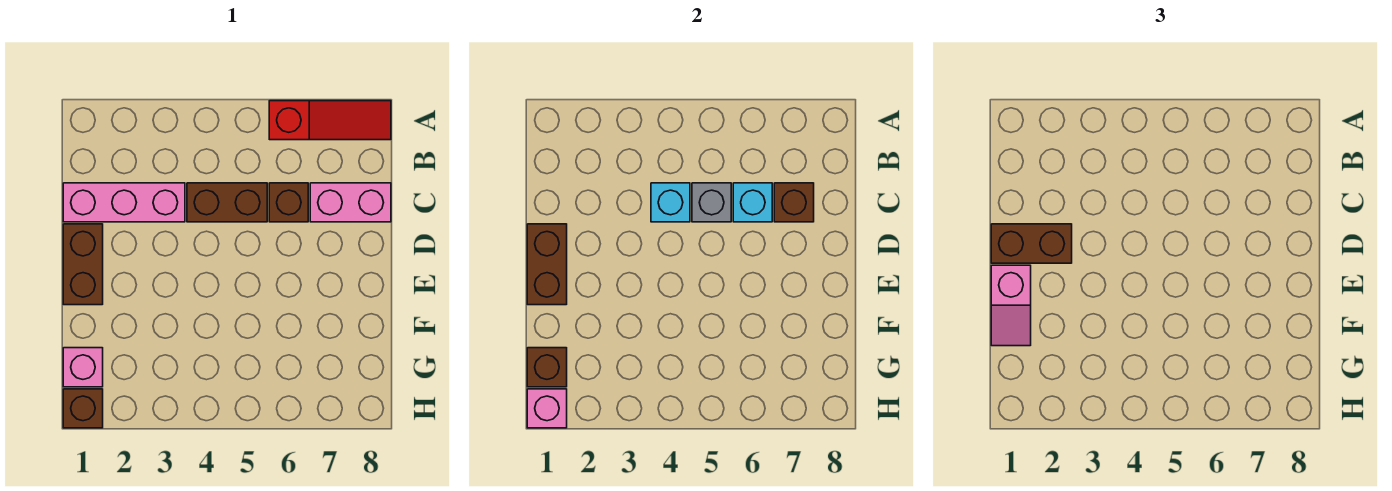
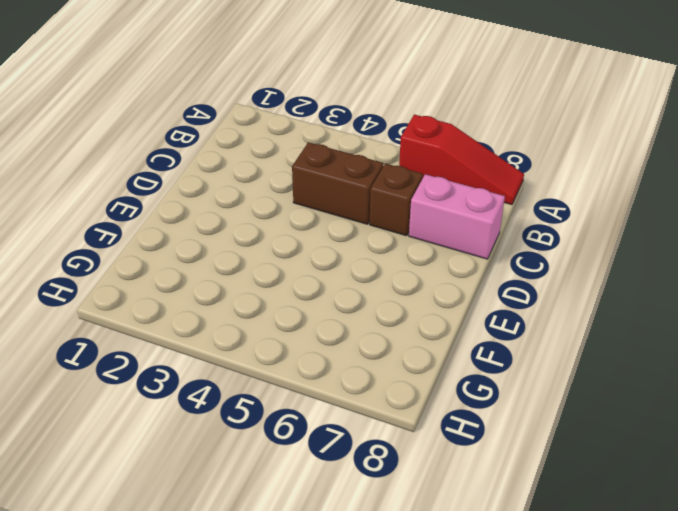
none -> pink 1x3 brick [63,183,185,222]
none -> brown 1x2 brick [63,224,103,305]
none -> pink 1x1 brick [63,348,103,387]

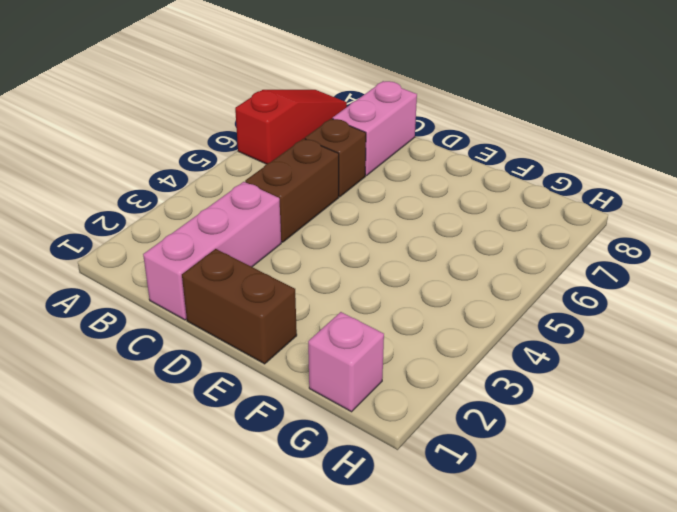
none -> brown 1x1 brick [63,389,103,428]
none -> cyan 1x1 brick [651,183,690,222]
none -> grey 1x1 brick [692,183,731,222]

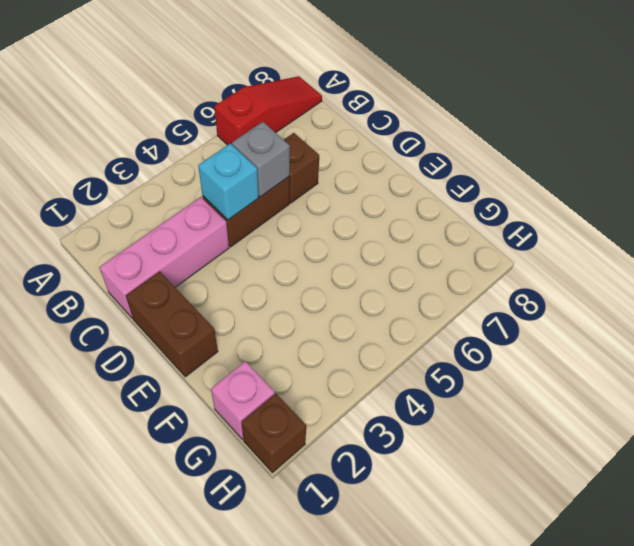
none -> pink 1x2 brick [310,183,391,222]
none -> cyan 1x1 brick [733,183,772,222]
none -> brown 1x1 brick [774,183,814,222]

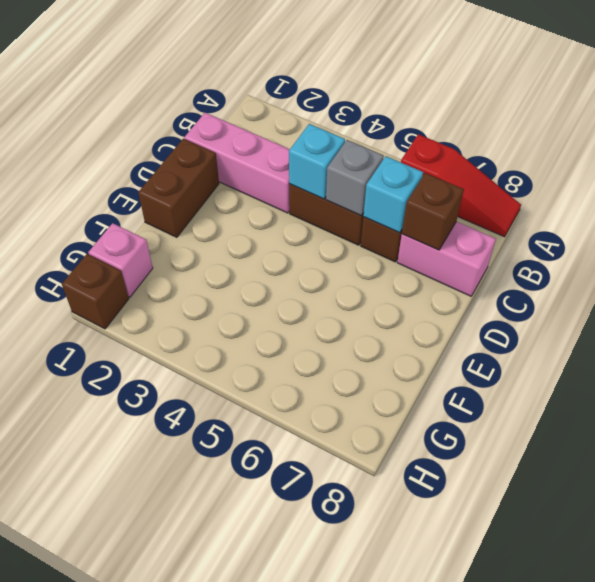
none -> brown 1x2 brick [527,224,567,305]
none -> brown 1x1 brick [527,348,567,387]
none -> pink 1x1 brick [527,389,567,428]

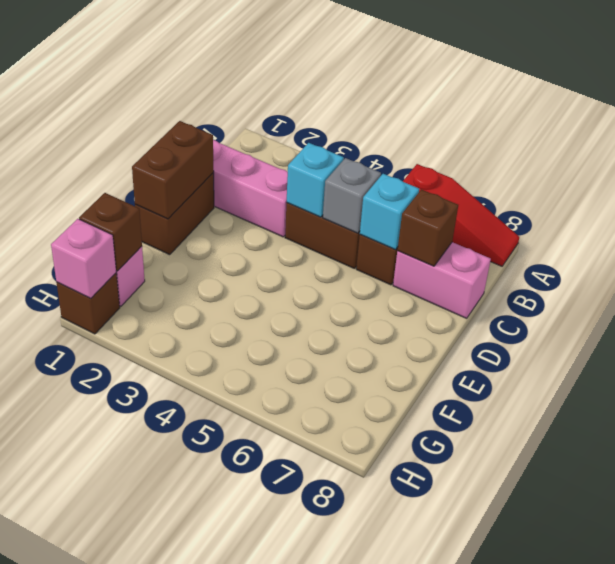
none -> brown 1x2 brick [991,224,1072,263]
none -> pink 1x2 slope [991,265,1031,346]

